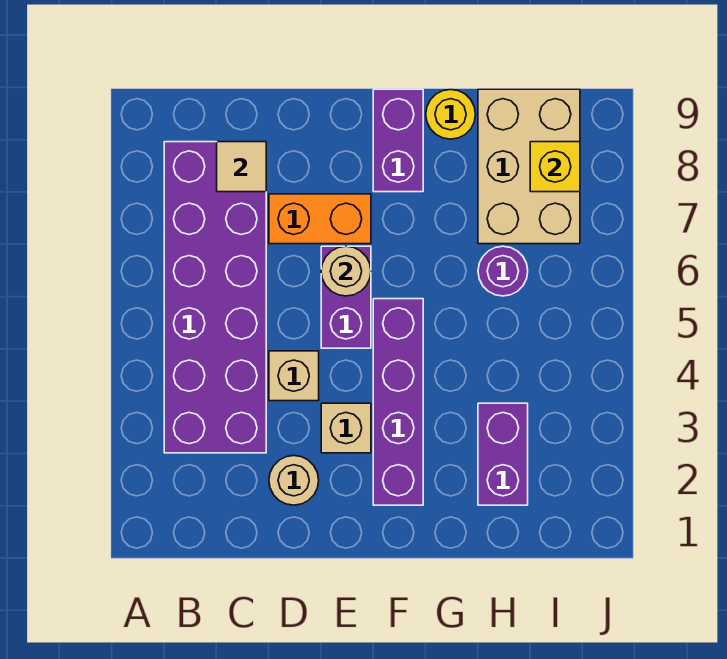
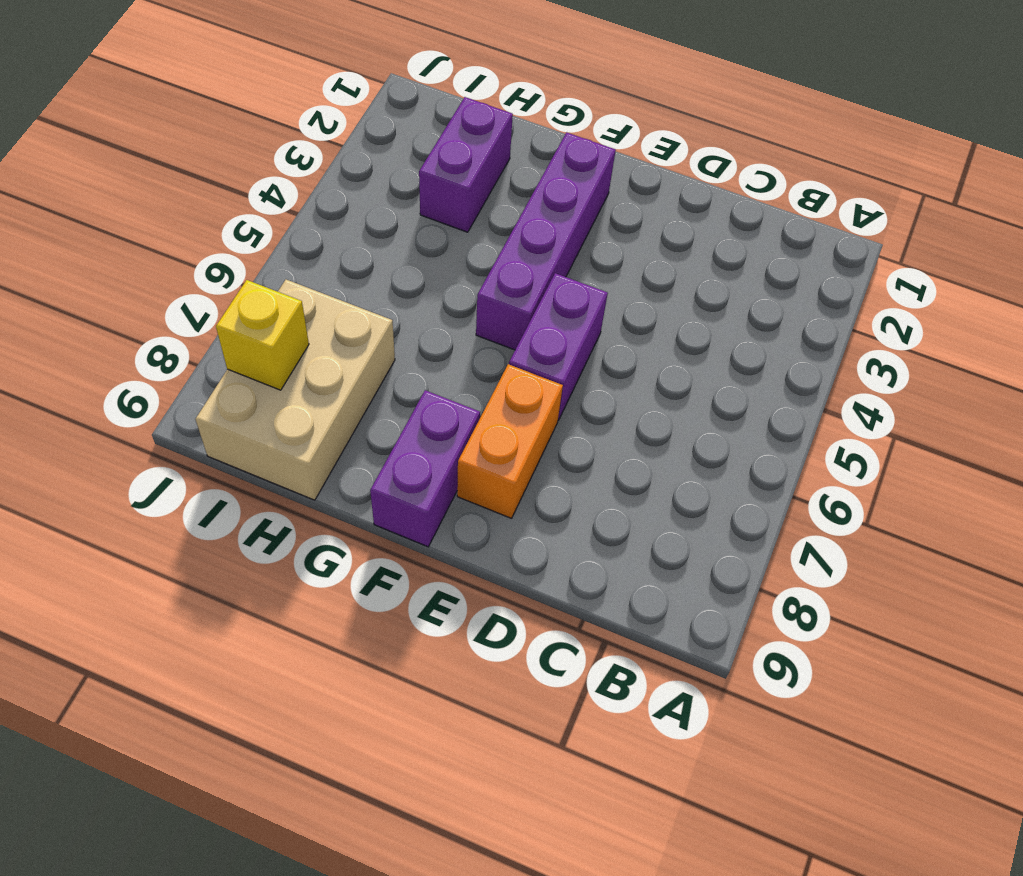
orange 1x2 brick [457,364,563,518] -> orange 1x2 brick turned to [269,194,371,244]
none -> purple 2x6 brick [164,142,266,453]
none -> tan 1x1 round brick [269,456,319,505]
none -> tan 1x1 brick [269,351,319,401]

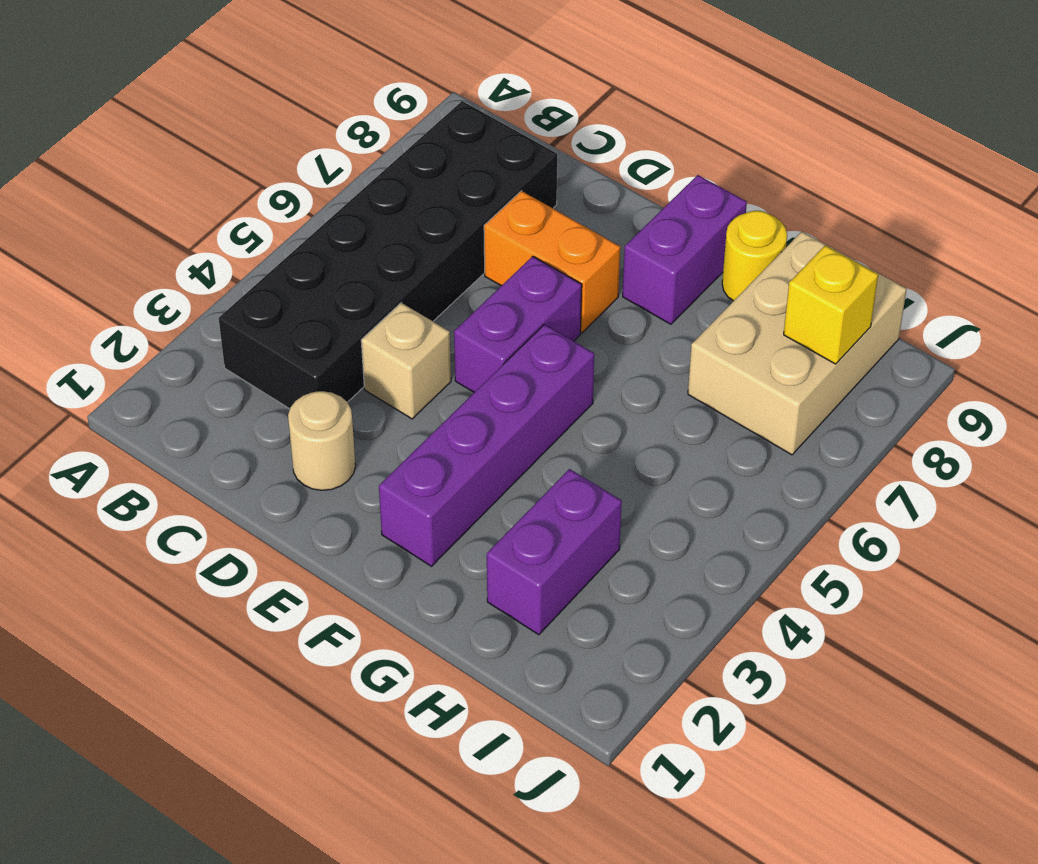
black 2x6 brick [219,101,557,409] -> purple 2x6 brick [164,142,266,453]
none -> tan 1x1 brick [321,403,371,453]
none -> purple 1x1 round brick [478,246,528,296]
none -> tan 1x1 tile [217,142,266,192]

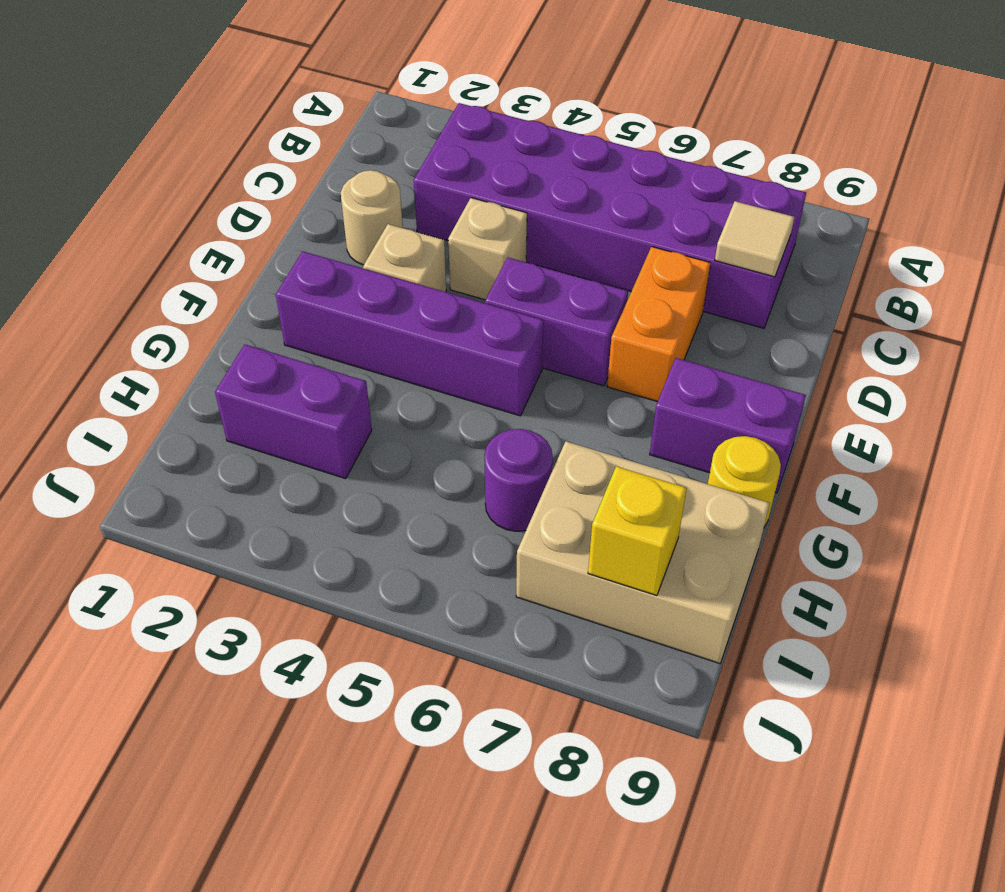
none -> tan 1x1 round brick [321,246,371,296]

